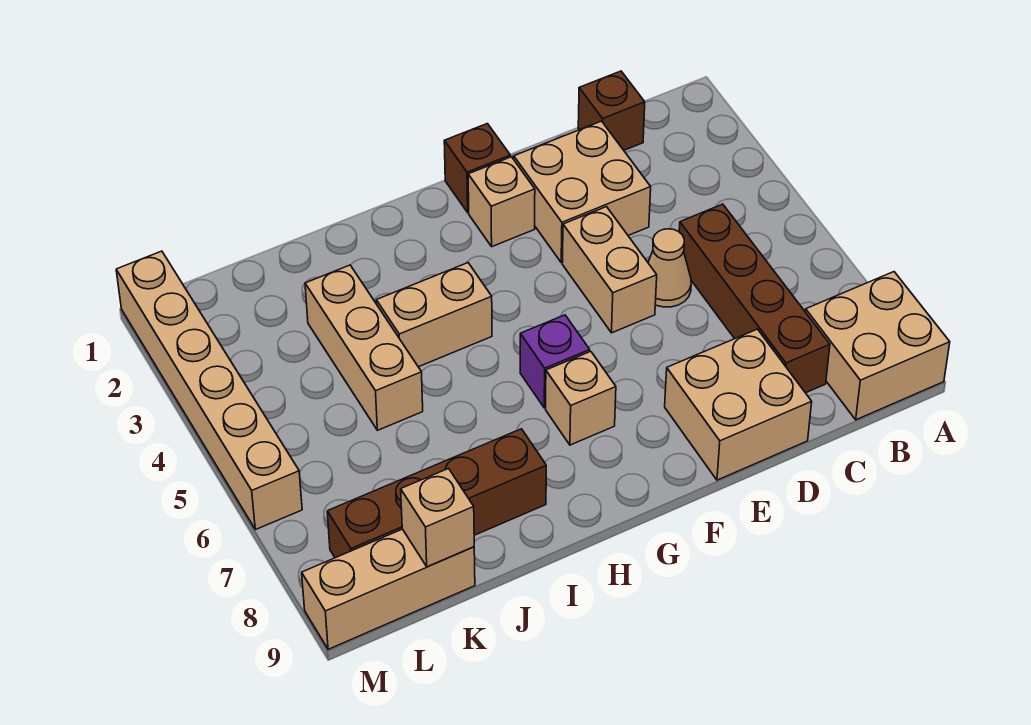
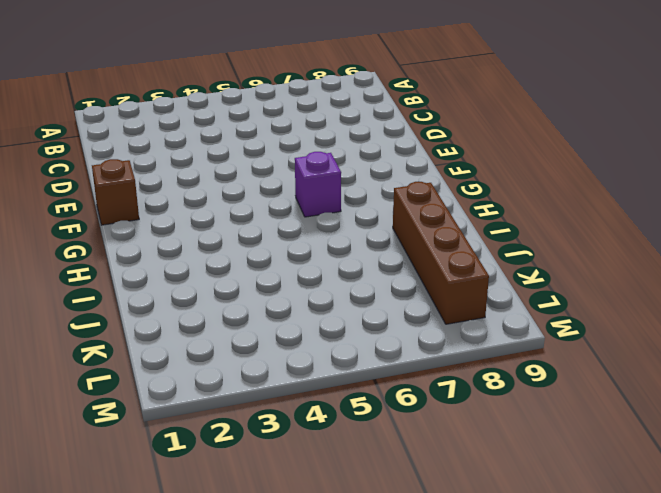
none -> tan 2x2 brick [805,272,950,420]
none -> brown 1x1 brick [578,71,645,150]
none -> brown 1x4 brick [679,204,830,393]

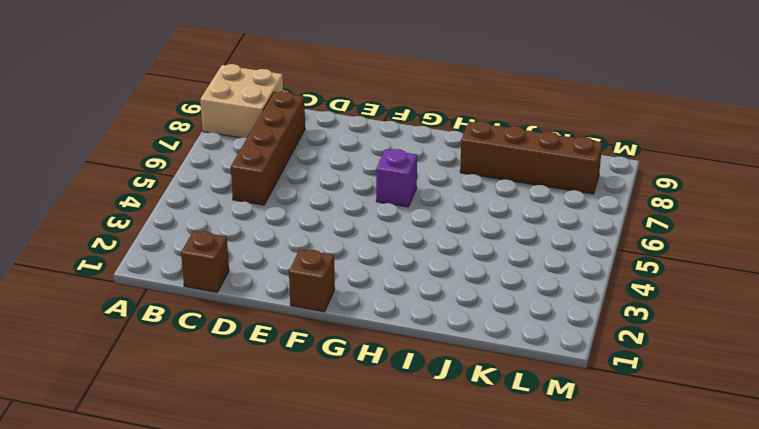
none -> tan 2x2 brick [514,121,651,263]
none -> tan 1x1 cone [648,229,691,307]
none -> tan 2x2 brick [665,329,812,480]

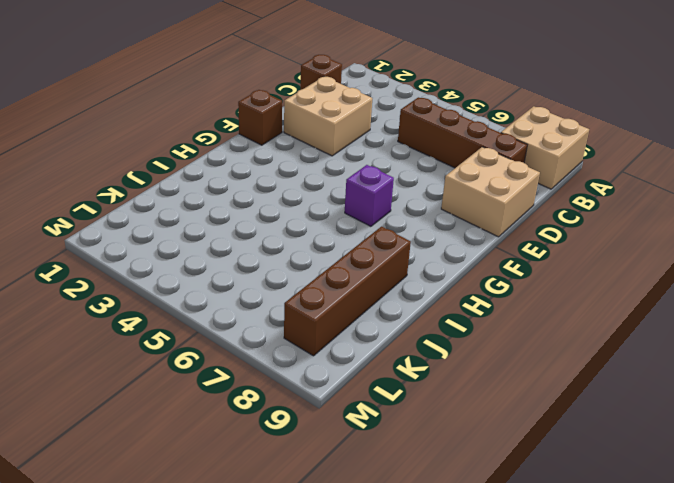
none -> tan 1x1 cone [648,229,691,307]
none -> tan 1x2 brick [562,207,657,333]
none -> tan 1x1 brick [468,157,535,247]

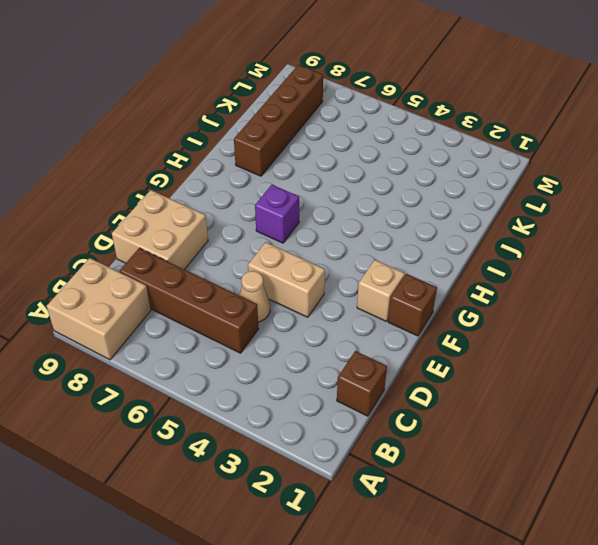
none -> tan 2x2 brick [514,121,651,263]
none -> tan 1x1 brick [546,351,616,445]
none -> tan 1x2 brick [376,263,492,367]

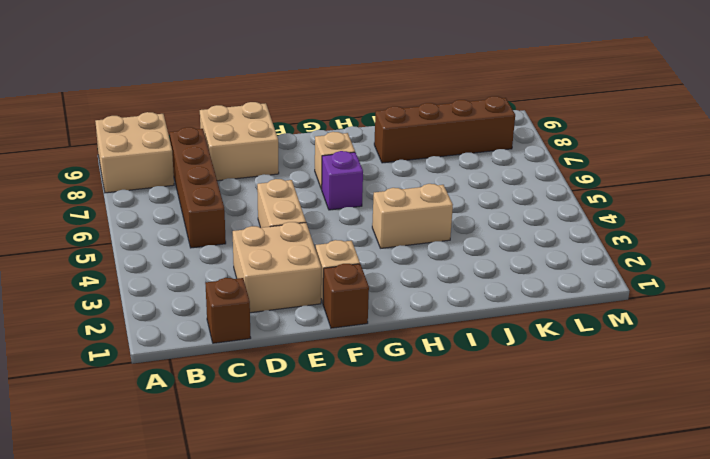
none -> tan 1x1 cone [648,229,691,307]
none -> tan 1x3 brick [305,265,423,430]
none -> tan 1x3 brick [302,529,475,649]

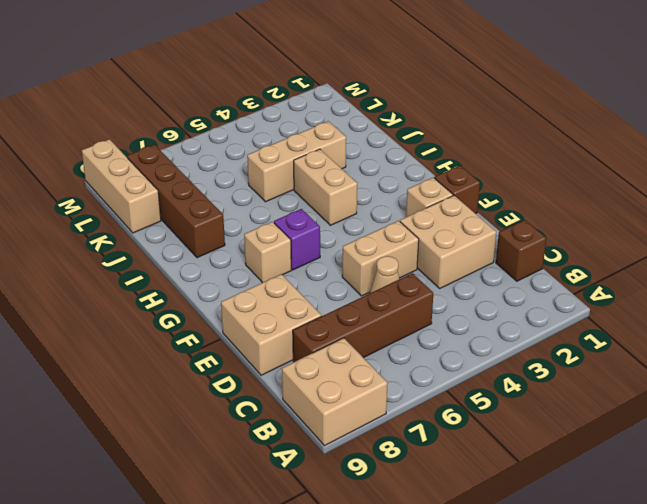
none -> tan 1x6 brick [116,251,302,530]
none -> tan 1x1 brick [401,469,474,567]

